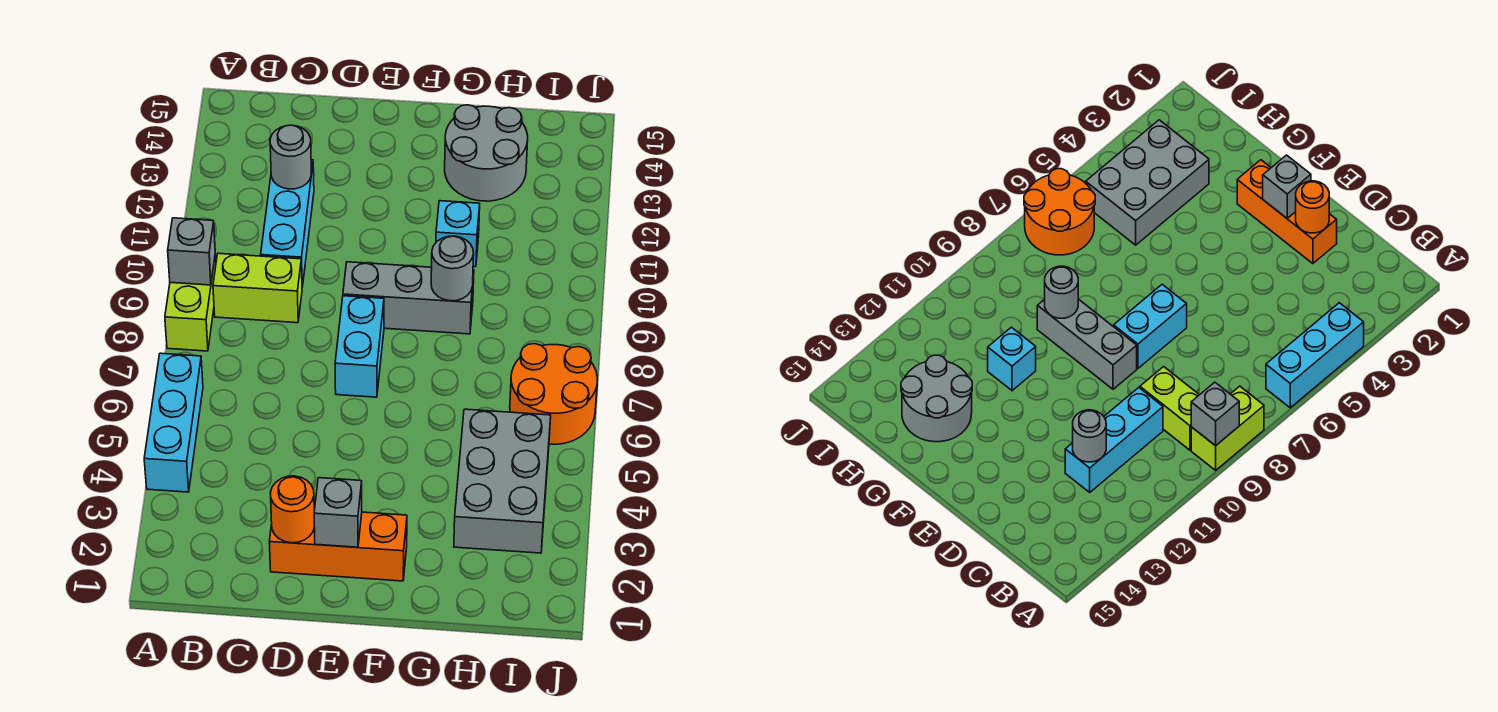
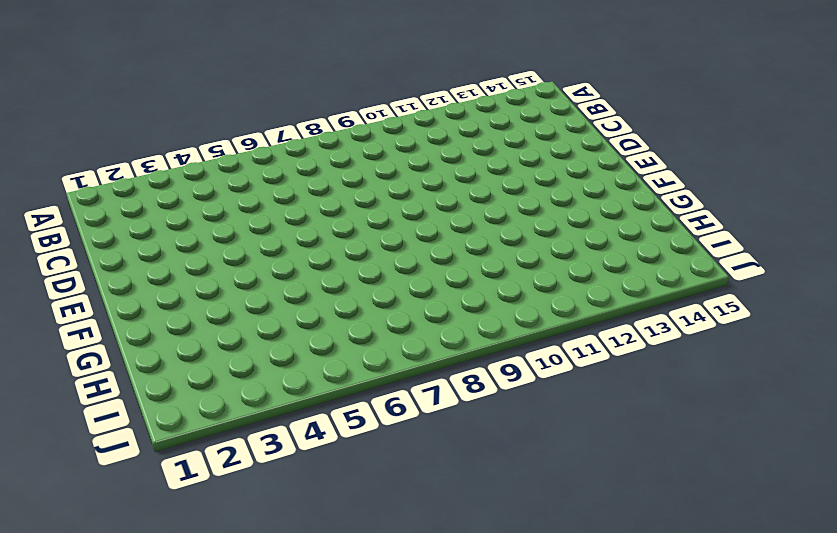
none -> cyan 1x3 brick [144,353,203,492]
none -> lime 1x2 brick [165,256,216,351]
none -> lime 1x2 brick [213,253,302,323]

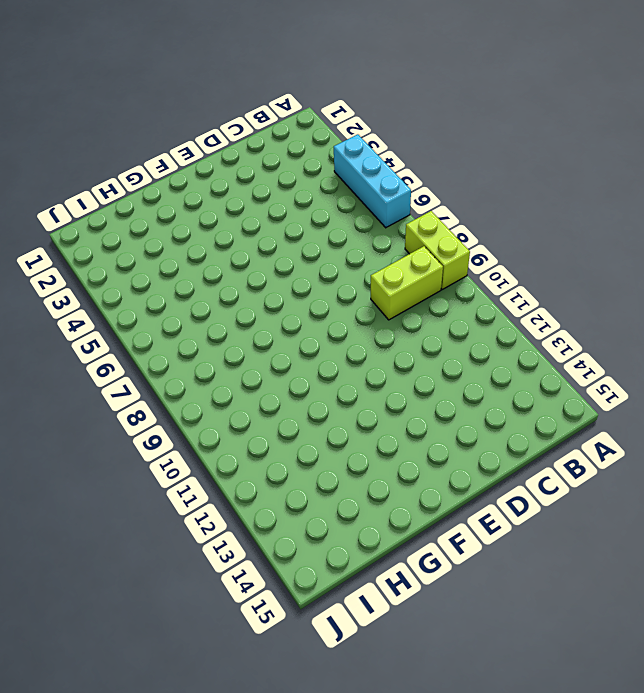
none -> cyan 1x3 brick [261,160,314,287]
none -> orange 1x3 brick [269,509,407,581]
none -> cyan 1x2 brick [335,296,384,397]

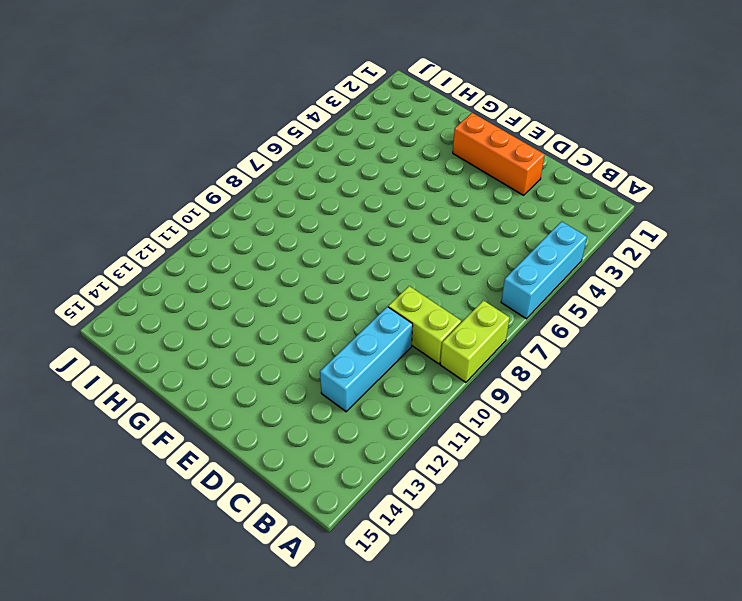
none -> cyan 1x2 brick [335,296,384,397]
none -> grey 1x3 brick [343,262,474,334]
none -> cyan 1x1 brick [436,201,480,267]

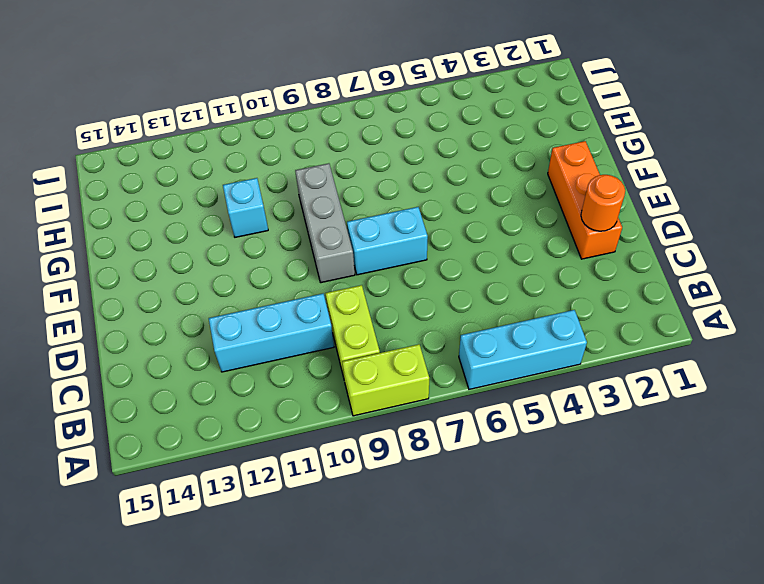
none -> grey 2x2 round brick [445,105,528,201]
none -> grey 2x3 brick [454,409,551,553]
none -> orange 2x2 round brick [510,344,597,444]

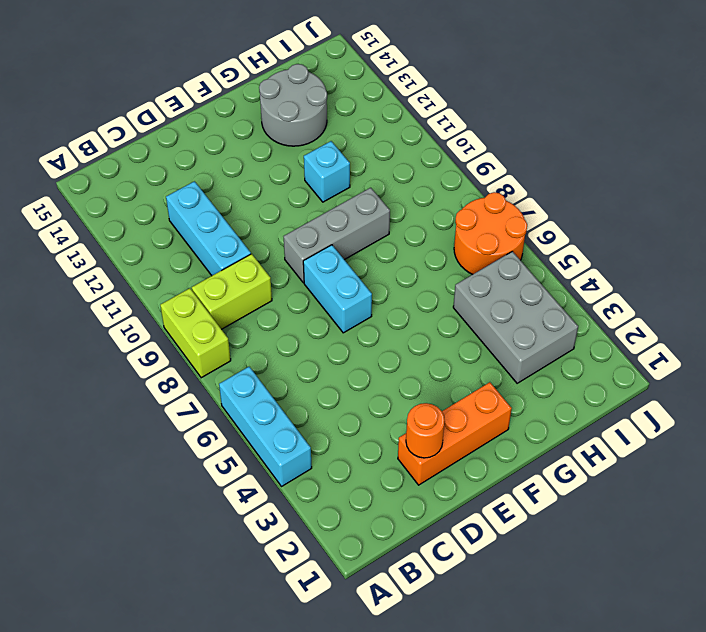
none -> grey 1x1 brick [168,218,215,285]
none -> grey 1x1 round brick [270,125,311,189]
none -> grey 1x1 brick [314,478,362,547]

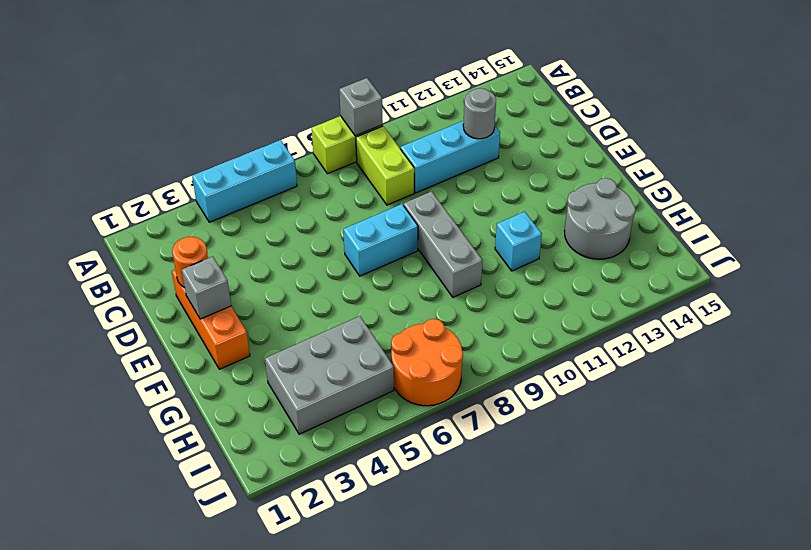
none -> grey 1x1 round brick [431,236,474,301]

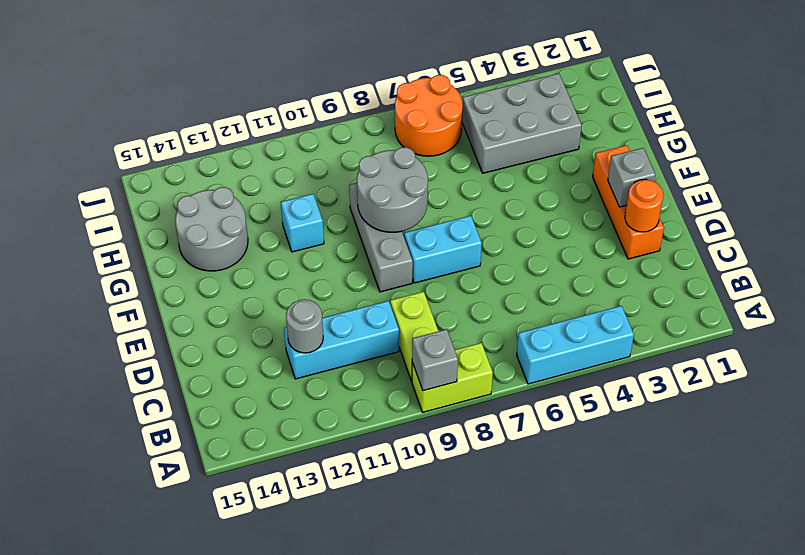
grey 2x2 round brick [357,147,428,232] -> grey 1x1 round brick [431,236,474,301]

